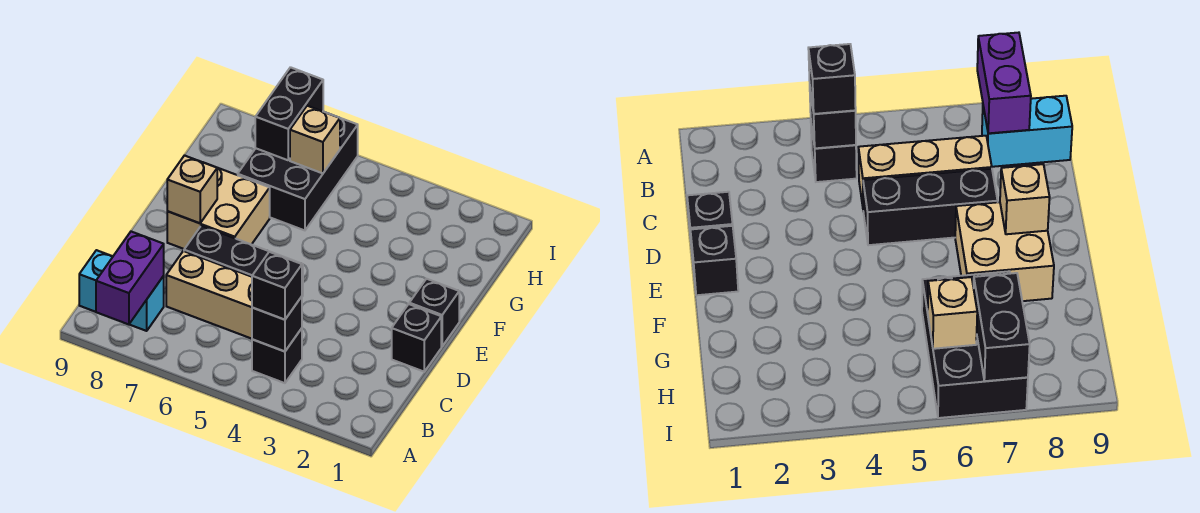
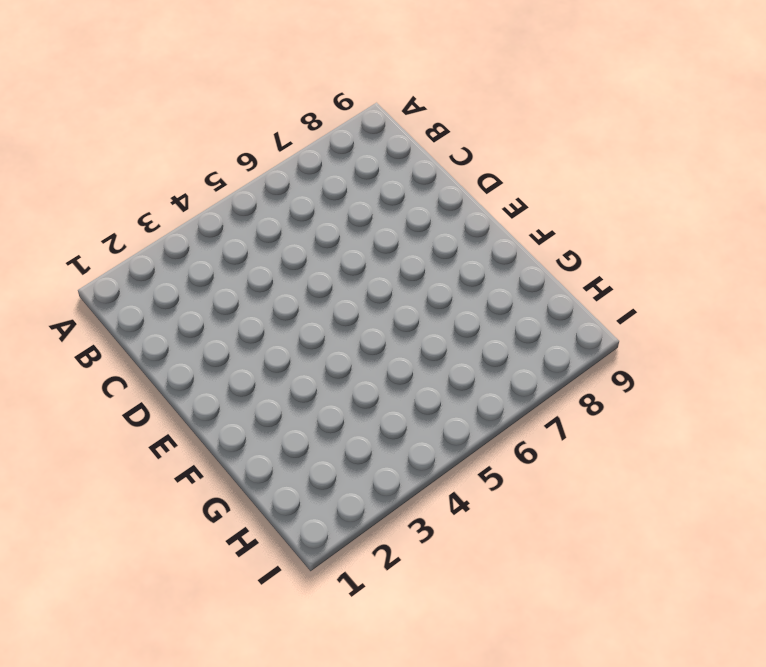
none -> black 1x1 brick [252,328,302,383]
none -> cyan 1x2 brick [79,250,164,331]
none -> tan 1x3 brick [166,251,252,339]

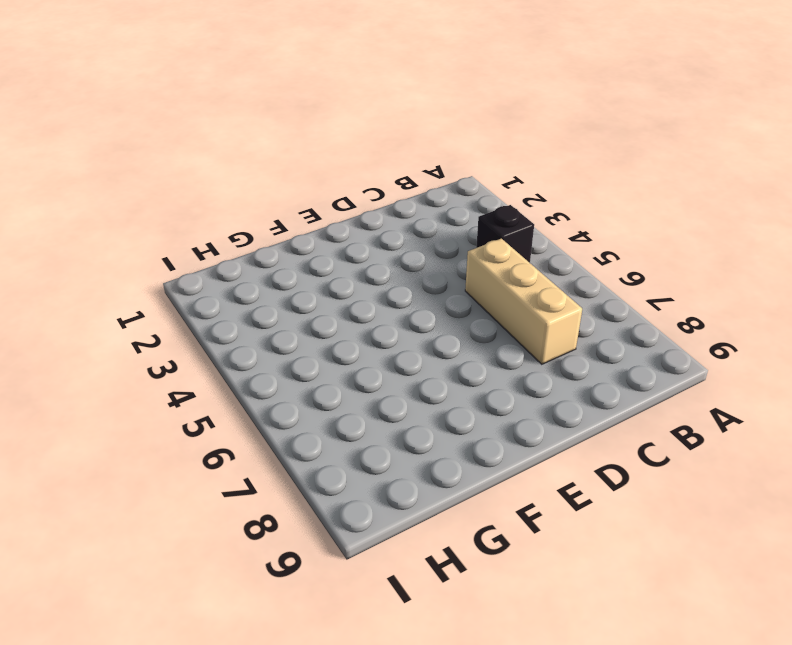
none -> cyan 1x2 brick [79,250,164,331]
none -> black 1x1 brick [392,304,441,372]
none -> black 1x3 brick [184,226,303,297]

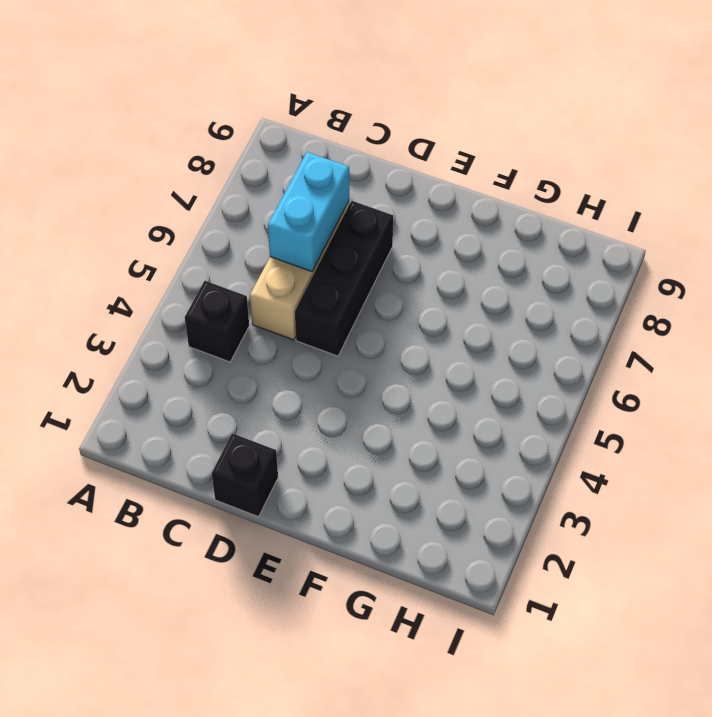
cyan 1x2 brick [268,152,349,272] -> cyan 1x2 brick moved to [79,250,164,331]
none -> black 1x1 brick [409,279,459,346]
none -> tan 2x2 brick [167,168,270,249]
none -> black 2x3 brick [238,118,358,230]

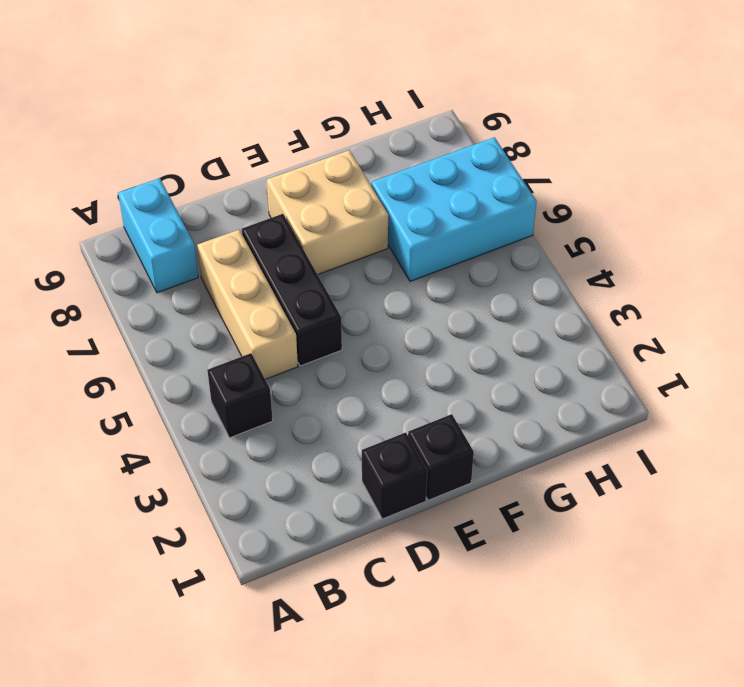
cyan 2x3 brick [371,137,537,281] -> black 2x3 brick [238,118,358,230]
none -> purple 1x2 brick [96,232,164,324]
none -> black 1x1 brick [252,297,302,351]
none -> tan 1x1 brick [167,155,217,223]

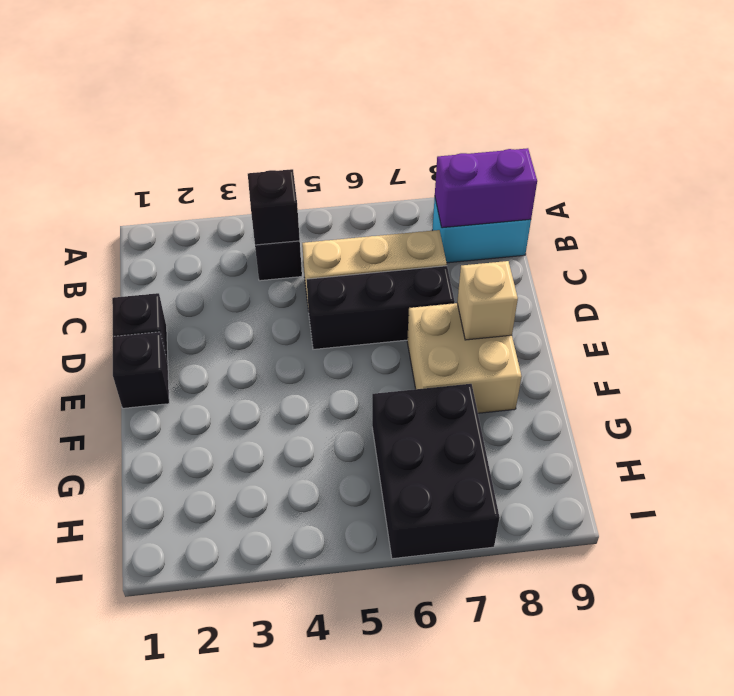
purple 1x2 brick [435,148,537,228] -> purple 1x2 brick turned to [96,232,164,324]
none -> tan 1x1 brick [290,106,340,173]
none -> black 1x2 brick [255,67,323,160]
none -> black 1x1 brick [252,252,302,320]

